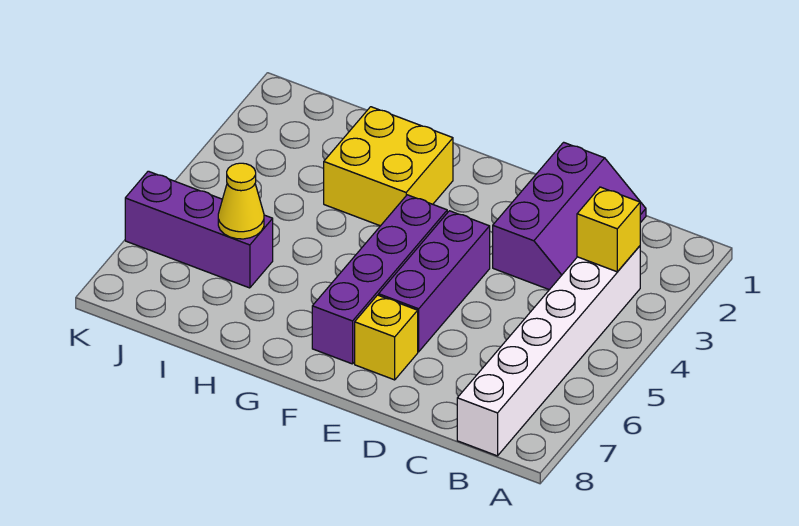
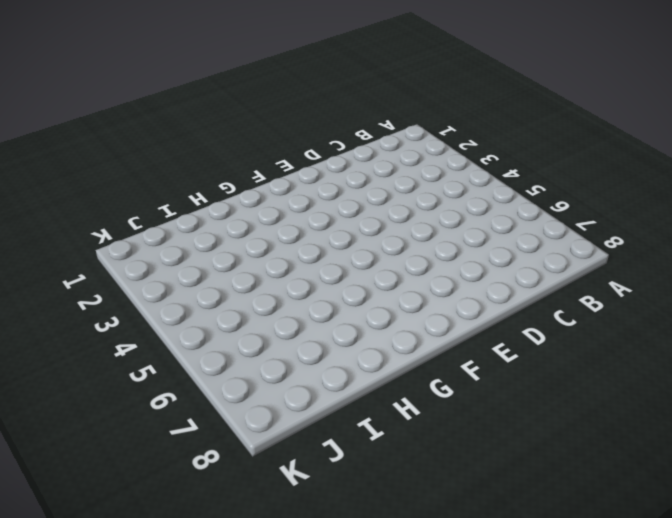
none -> white 1x6 brick [457,246,640,456]
none -> purple 2x3 slope [493,142,646,290]

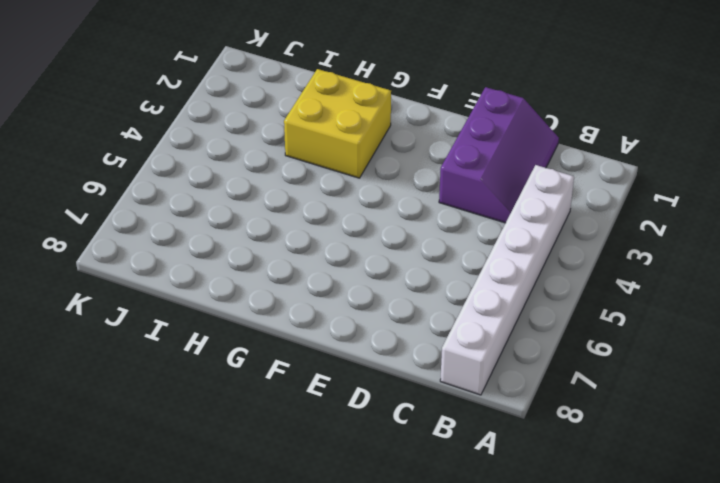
none -> purple 1x3 brick [379,211,490,352]
none -> yellow 1x1 brick [355,295,418,380]

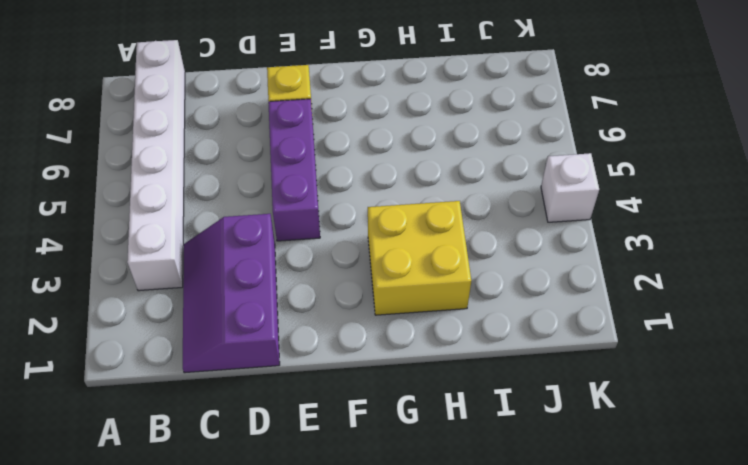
white 1x1 brick [541,153,599,222] -> none
none -> purple 1x4 brick [312,195,447,364]
none -> purple 1x3 brick [125,171,273,288]

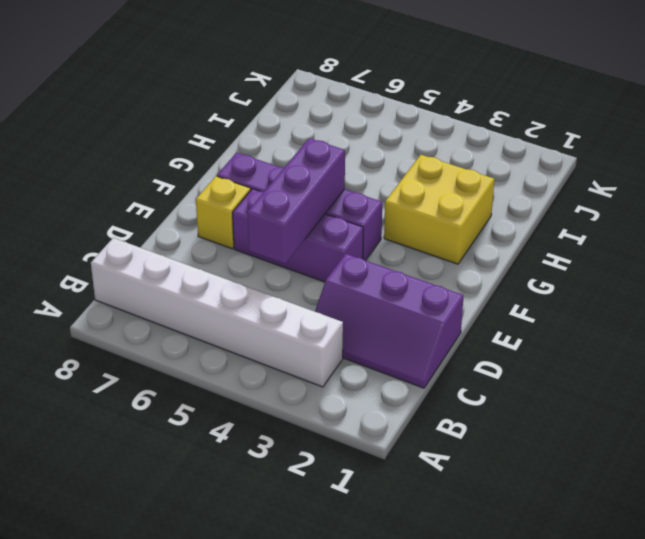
purple 1x3 brick [247,138,345,264] -> purple 1x3 brick moved to [125,171,273,288]
none -> yellow 1x1 brick [577,187,640,272]
none -> yellow 1x1 cone [218,163,264,239]

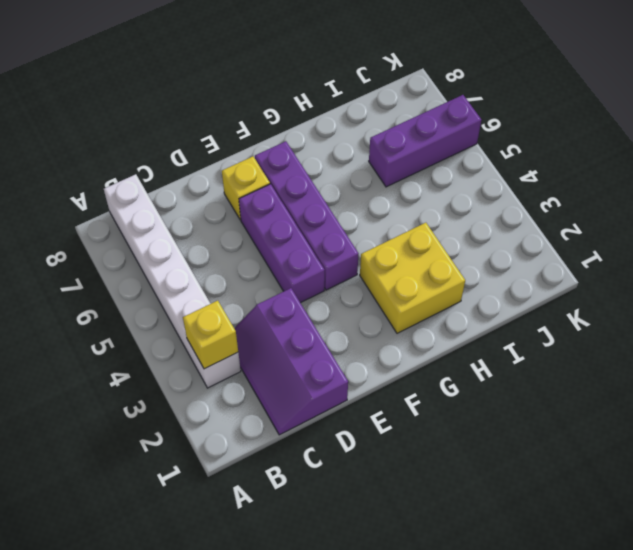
none -> yellow 1x1 cone [218,163,264,239]

